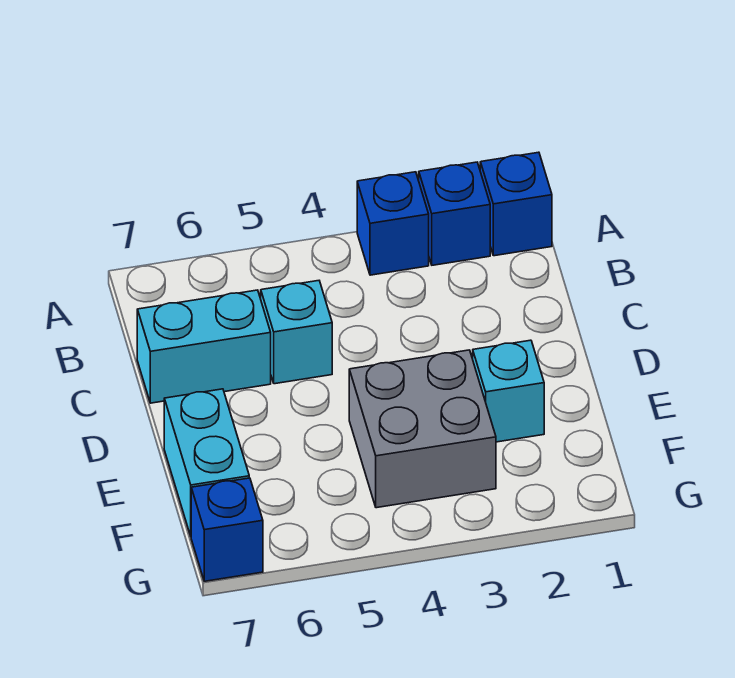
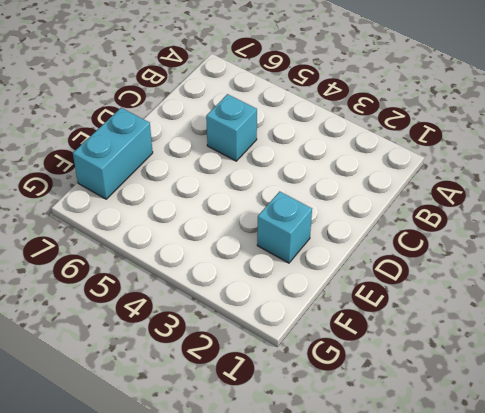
none -> blue 1x1 brick [480,152,552,256]
none -> blue 1x1 brick [419,162,490,265]

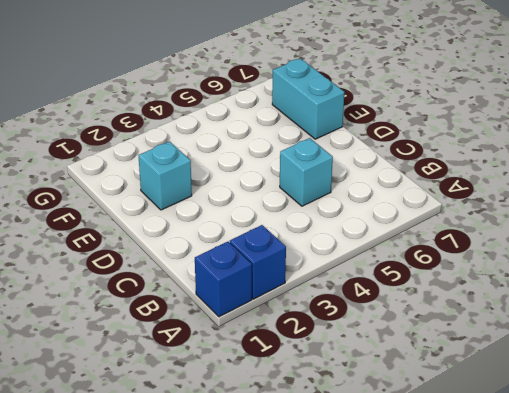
none -> blue 1x1 brick [357,172,429,275]
none -> cyan 1x2 brick [137,290,271,403]

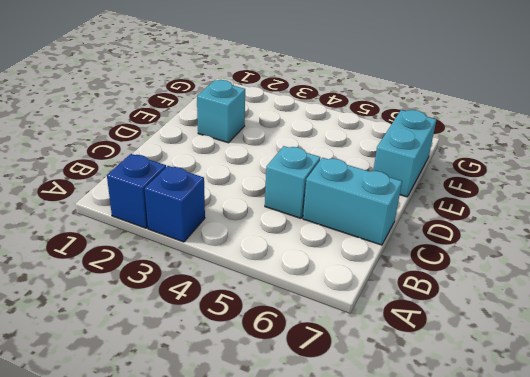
none -> blue 1x1 brick [480,152,552,256]
none -> grey 2x2 brick [349,350,496,508]

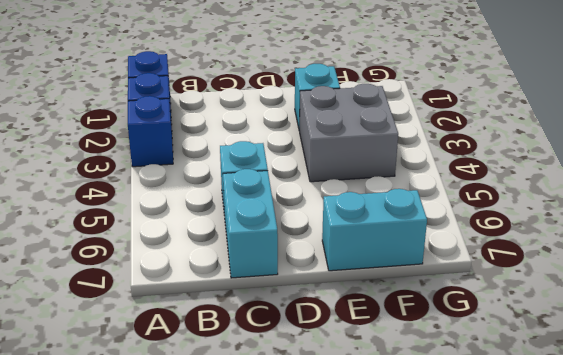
none -> blue 1x1 brick [191,478,263,581]

